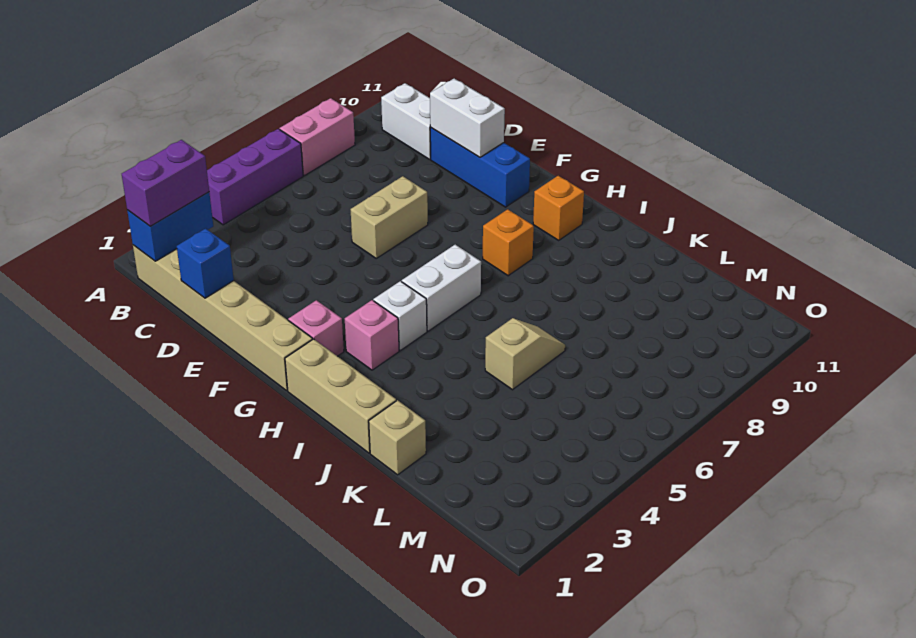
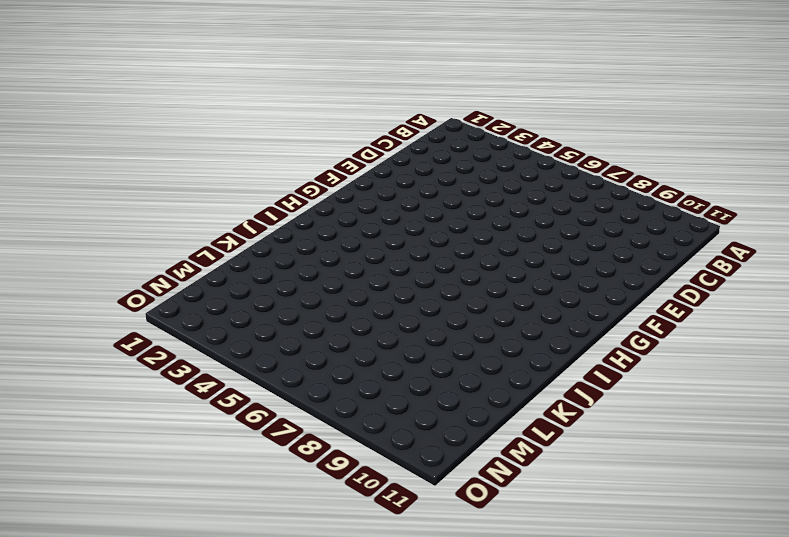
none -> purple 1x3 brick [207,129,303,225]
none -> pink 1x2 brick [280,98,355,176]
none -> tan 1x6 brick [133,245,312,391]

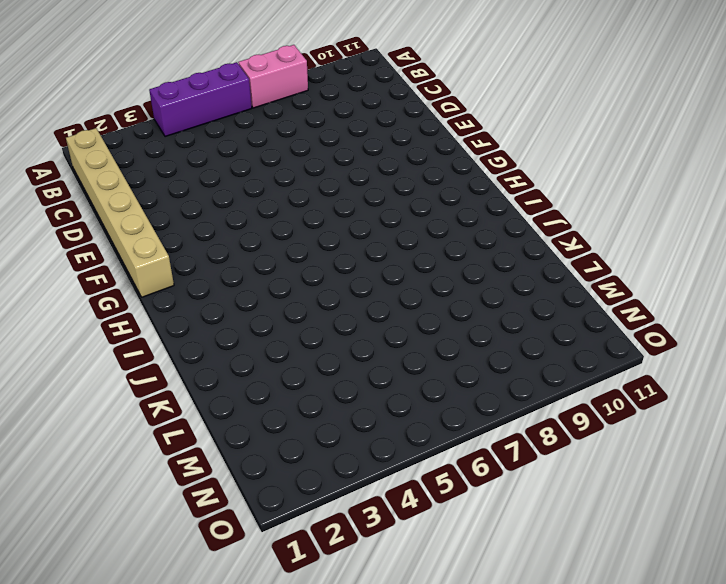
none -> white 1x2 brick [381,83,431,159]
none -> blue 1x3 brick [430,128,530,207]
none -> tan 1x2 brick [351,176,428,258]

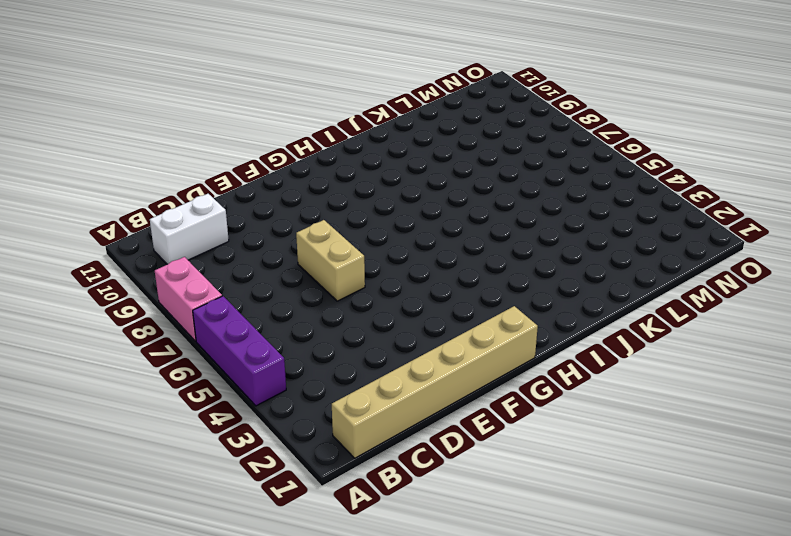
none -> blue 1x3 brick [430,128,530,207]
none -> pink 1x1 brick [288,300,344,356]
none -> tan 1x3 brick [285,339,396,453]

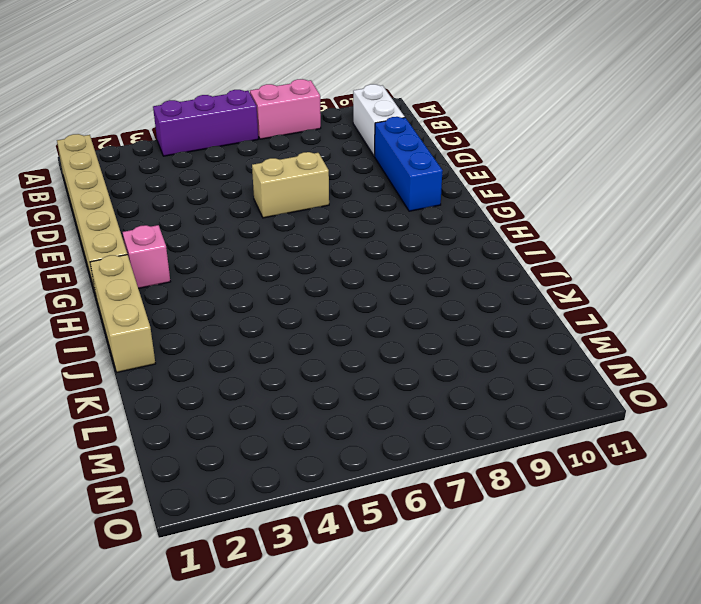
none -> pink 1x1 brick [345,300,399,370]
none -> white 1x1 brick [373,281,427,351]
none -> white 1x2 brick [402,245,481,331]

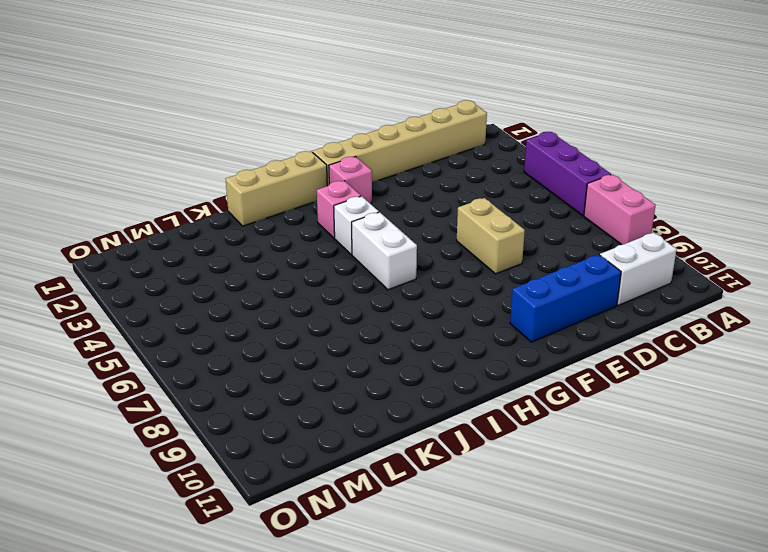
none -> orange 1x1 brick [483,209,534,276]
none -> orange 1x1 brick [533,176,584,240]
none -> tan 1x1 brick [369,400,426,475]

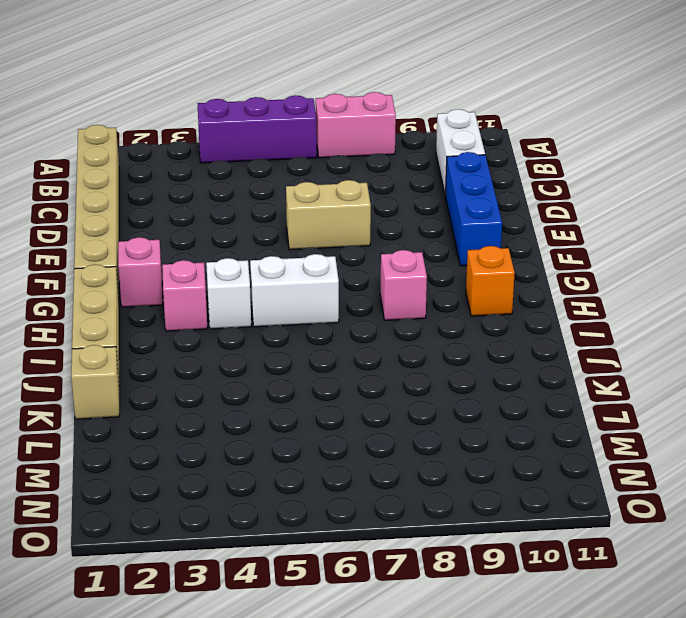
pink 1x1 brick [380,250,427,320] -> orange 1x1 brick [483,209,534,276]
none -> tan 1x2 slope [485,318,565,390]
none -> blue 1x2 brick [127,192,213,261]
none -> blue 1x1 brick [177,228,234,298]

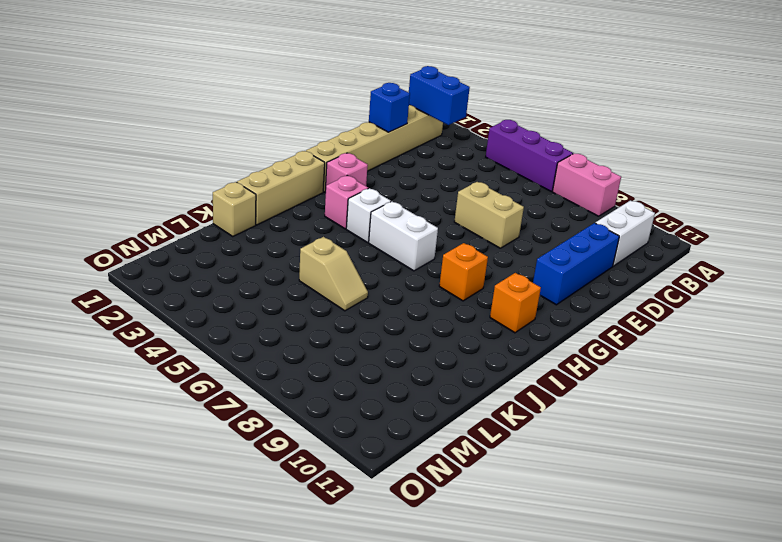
none -> white 1x2 brick [430,79,505,157]
none -> purple 1x2 brick [122,140,209,226]

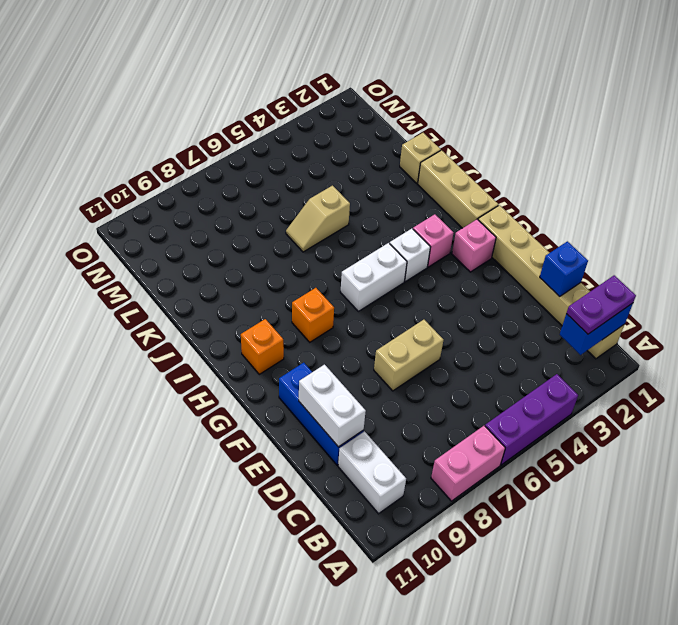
purple 1x2 plate [566,275,636,334] -> purple 1x2 brick [122,140,209,226]

